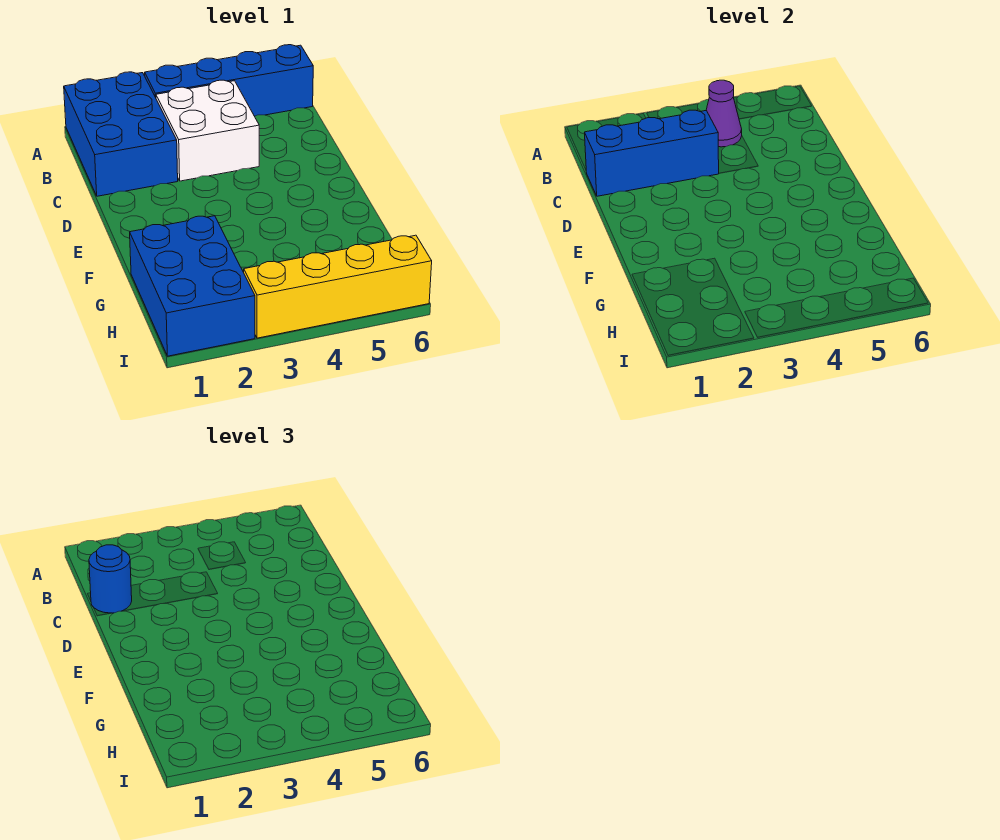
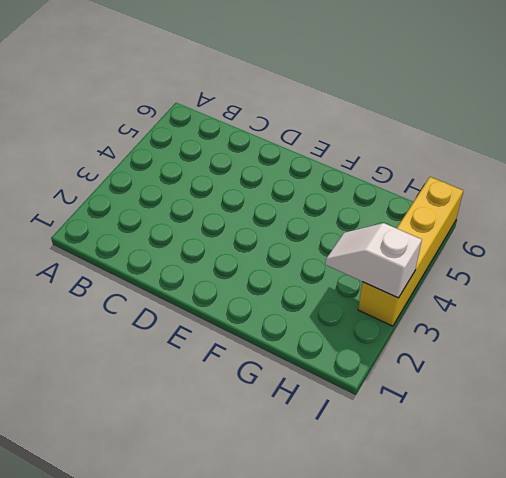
white 1x2 slope [325,223,422,298] -> none
none -> blue 2x3 brick [64,72,178,196]
none -> blue 1x4 brick [145,45,313,116]

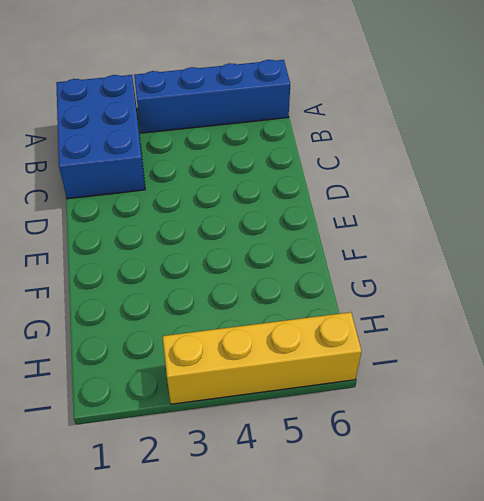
none -> white 2x2 brick [156,80,259,181]
none -> blue 2x3 brick [130,216,255,356]

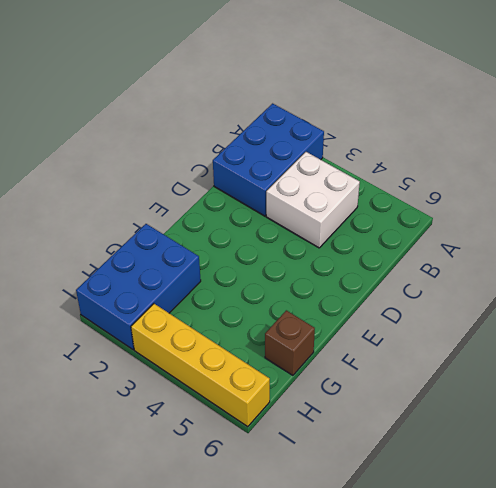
brown 1x1 brick [265,310,315,375] -> none
none -> blue 1x4 brick [145,45,313,116]
none -> purple 1x1 cone [706,80,742,147]

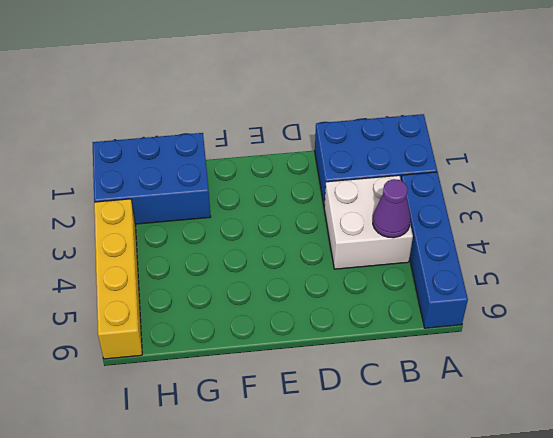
none -> blue 1x3 brick [585,110,719,196]
none -> blue 1x1 round brick [89,545,132,613]

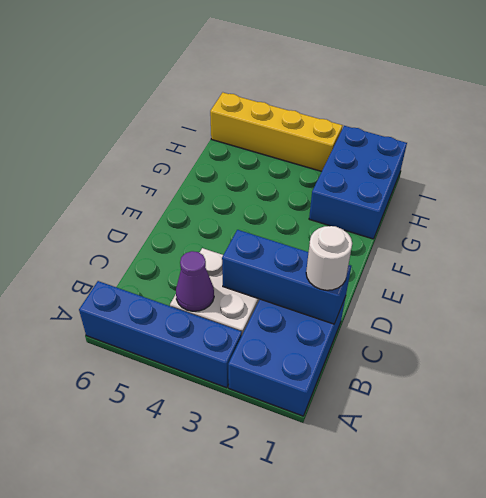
white 1x1 round brick [306,226,352,290] -> blue 1x1 round brick [89,545,132,613]

